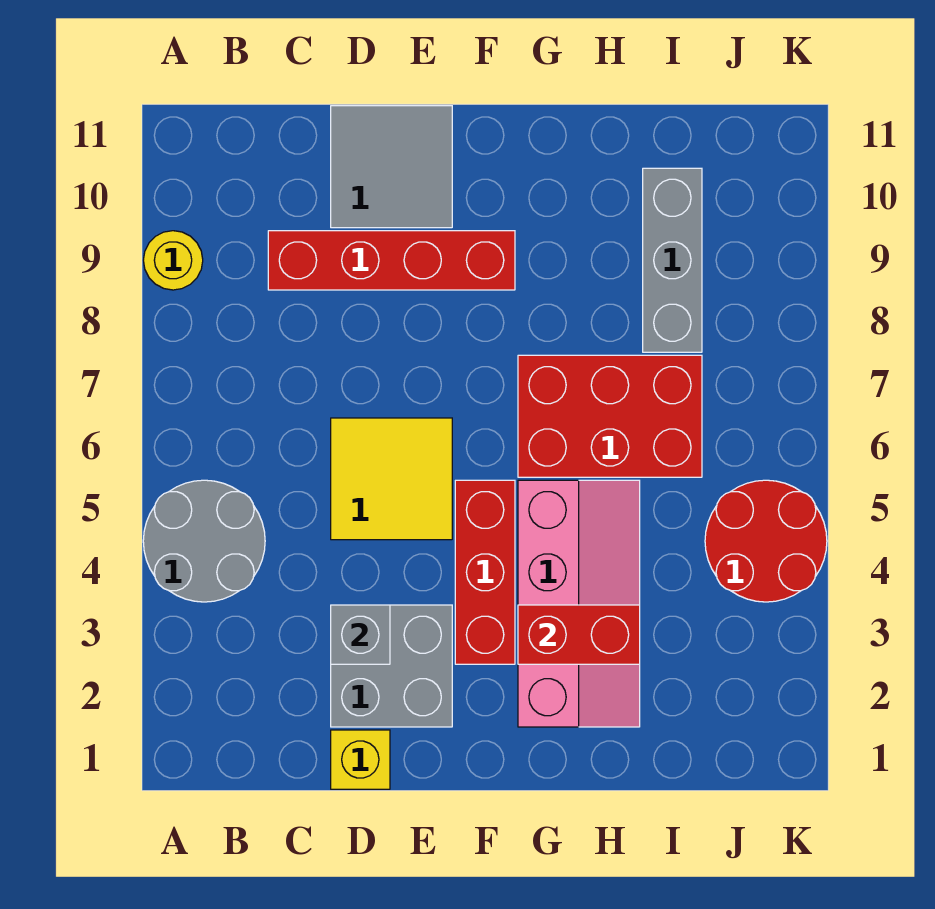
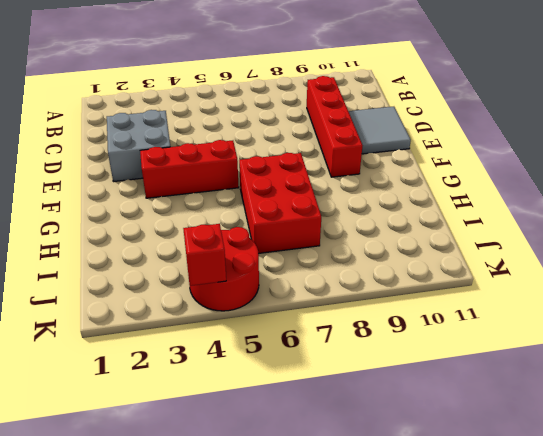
red 1x1 brick [183,224,226,286] -> none
none -> grey 2x2 round brick [143,480,265,602]
none -> yellow 1x1 round brick [143,231,203,290]
none -> yellow 1x1 brick [331,730,390,789]

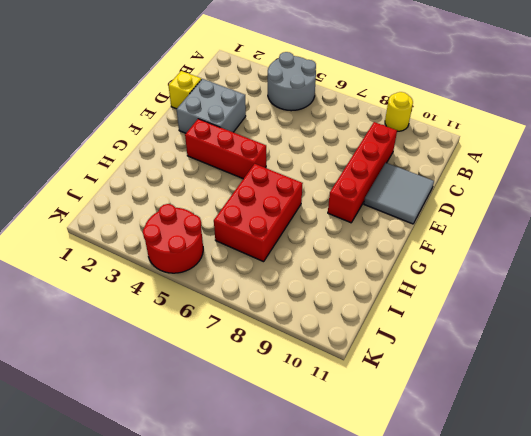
none -> yellow 2x2 tile [331,418,452,540]
none -> pink 2x4 slope [518,480,640,727]
none -> grey 1x3 brick [643,168,702,352]

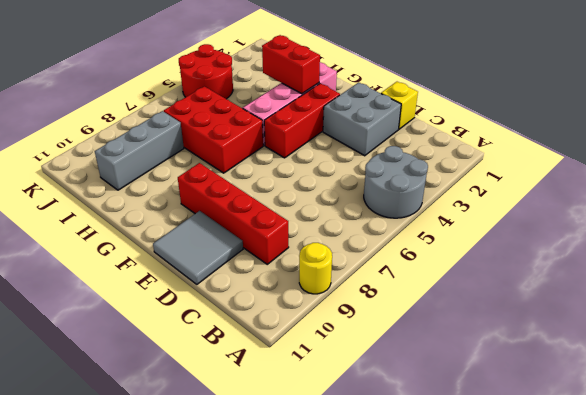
none -> yellow 2x2 tile [331,418,452,540]
none -> grey 1x1 brick [331,605,390,664]

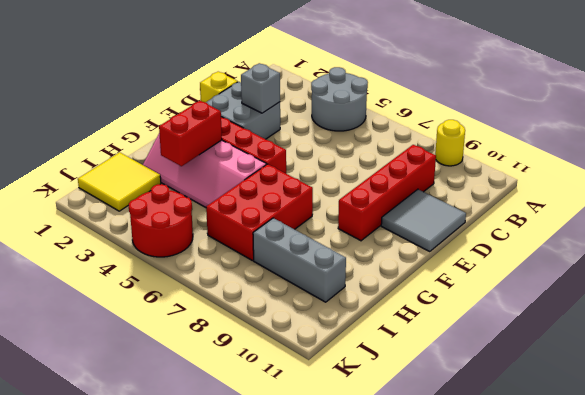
yellow 2x2 tile [78,152,161,211] -> yellow 2x2 tile moved to [331,418,452,540]

